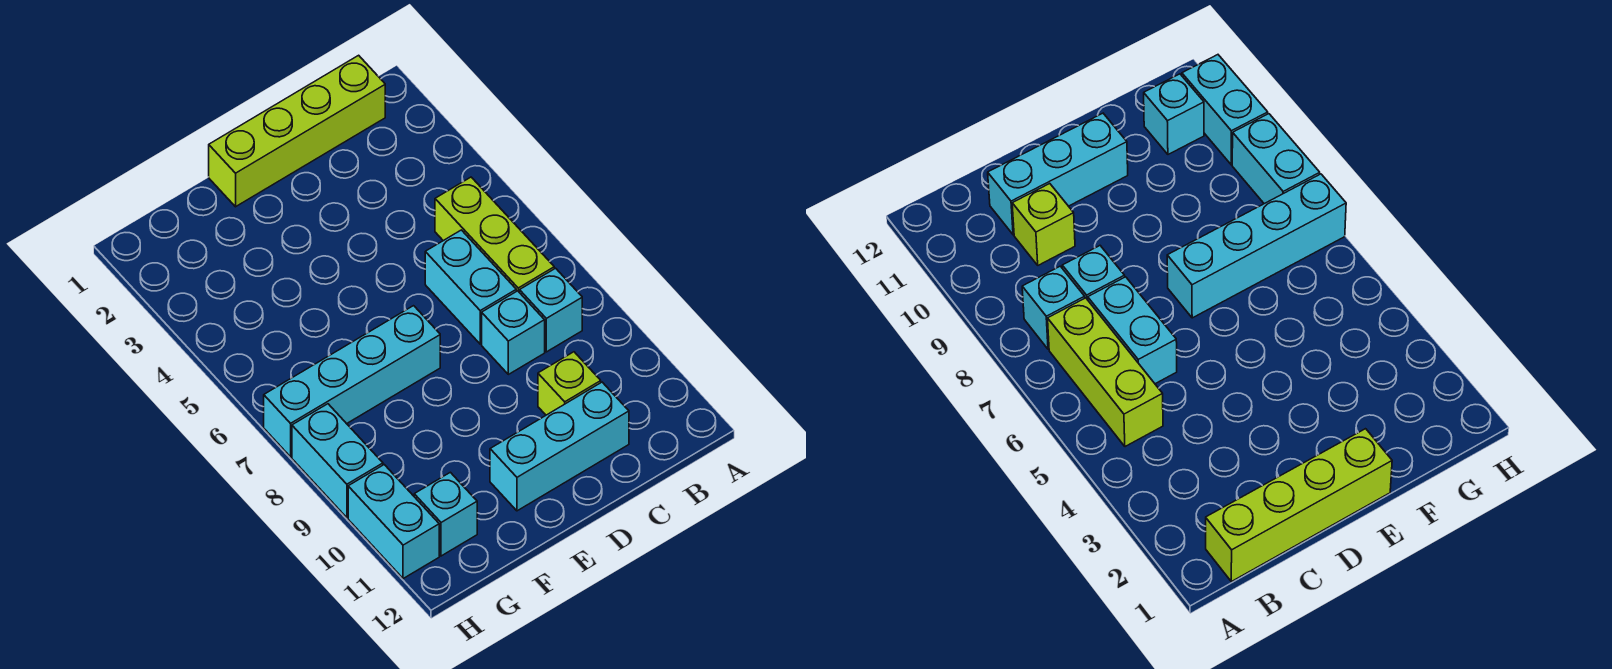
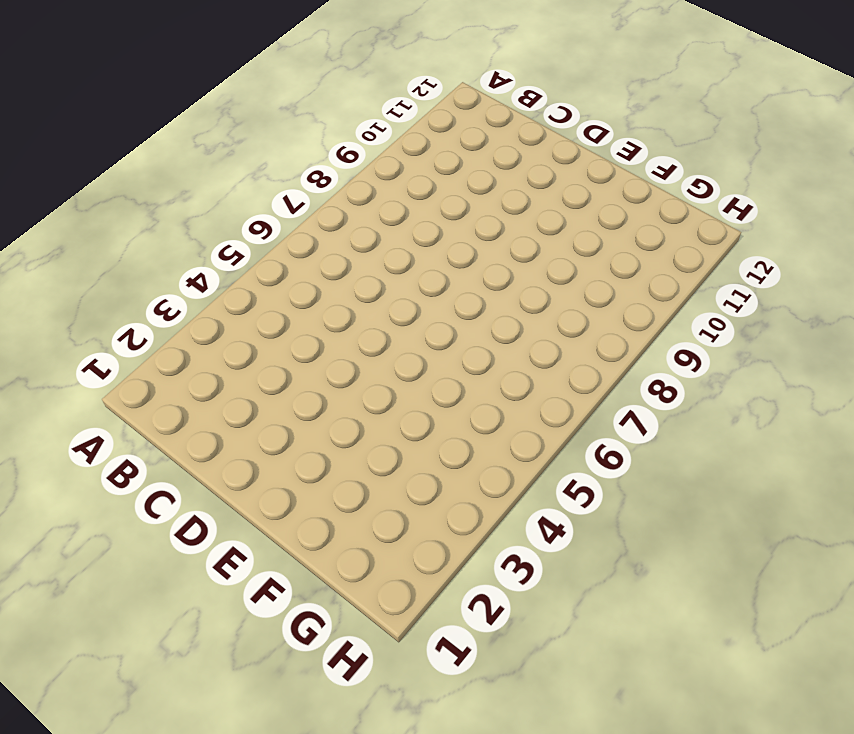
none -> lime 1x4 brick [209,55,385,207]
none -> lime 1x3 brick [435,177,554,293]

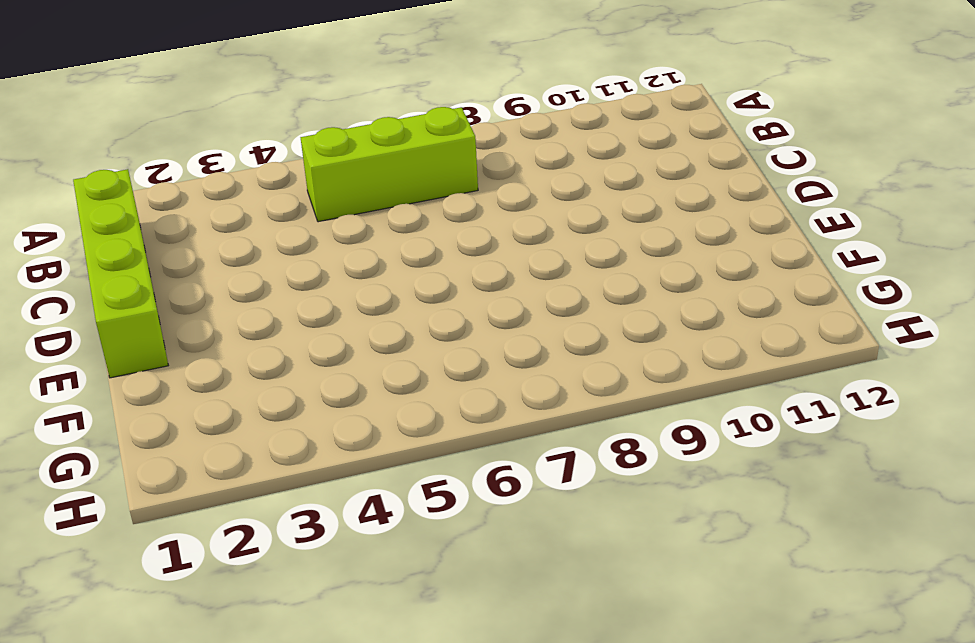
none -> cyan 1x1 brick [520,268,582,352]
none -> cyan 1x2 brick [425,230,516,344]

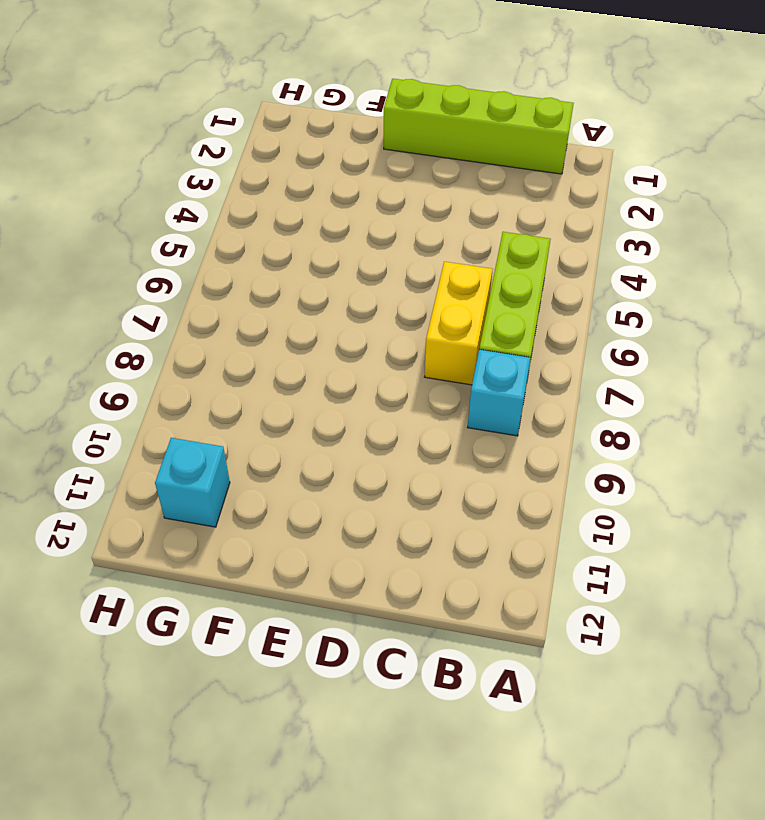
yellow 1x2 brick [425,262,493,385] -> cyan 1x2 brick [425,230,516,344]
none -> cyan 1x1 brick [482,291,545,374]
none -> lime 1x1 brick [538,352,601,415]

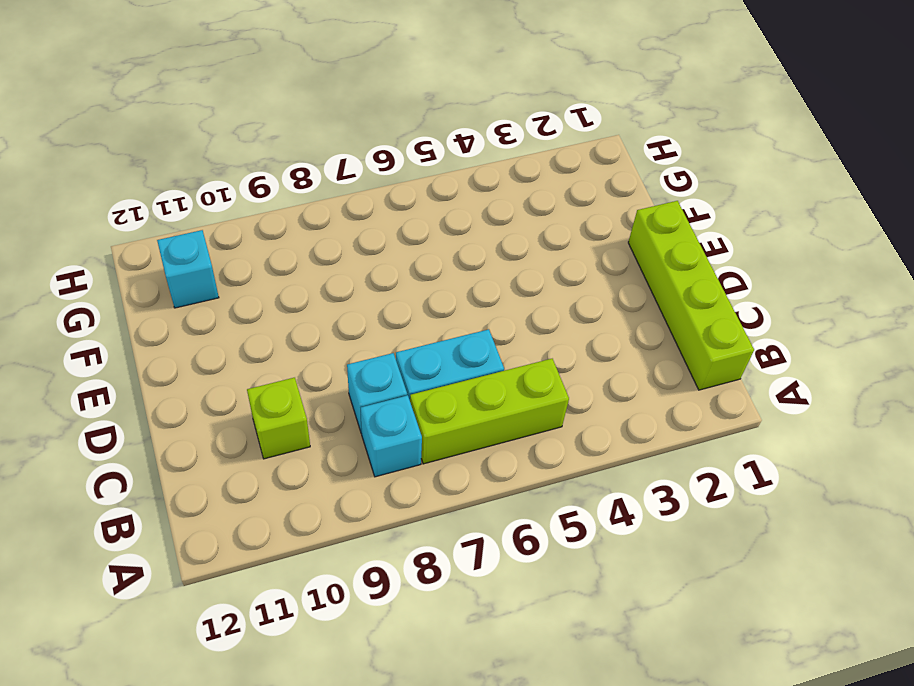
none -> cyan 1x3 brick [490,382,629,511]
none -> cyan 1x4 brick [264,306,440,457]

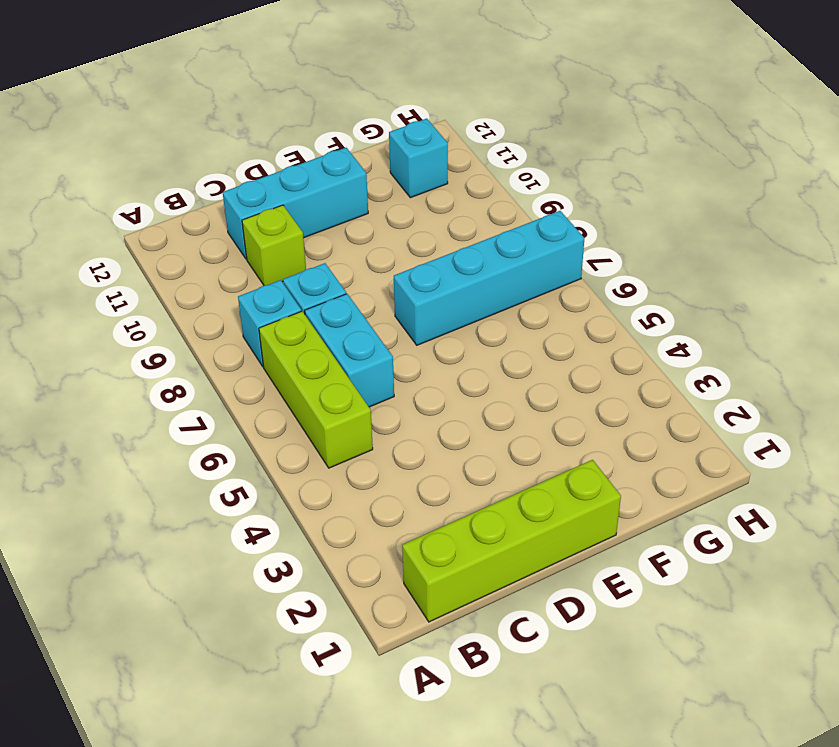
none -> cyan 1x2 brick [292,404,383,518]
none -> cyan 1x2 brick [348,465,439,579]

